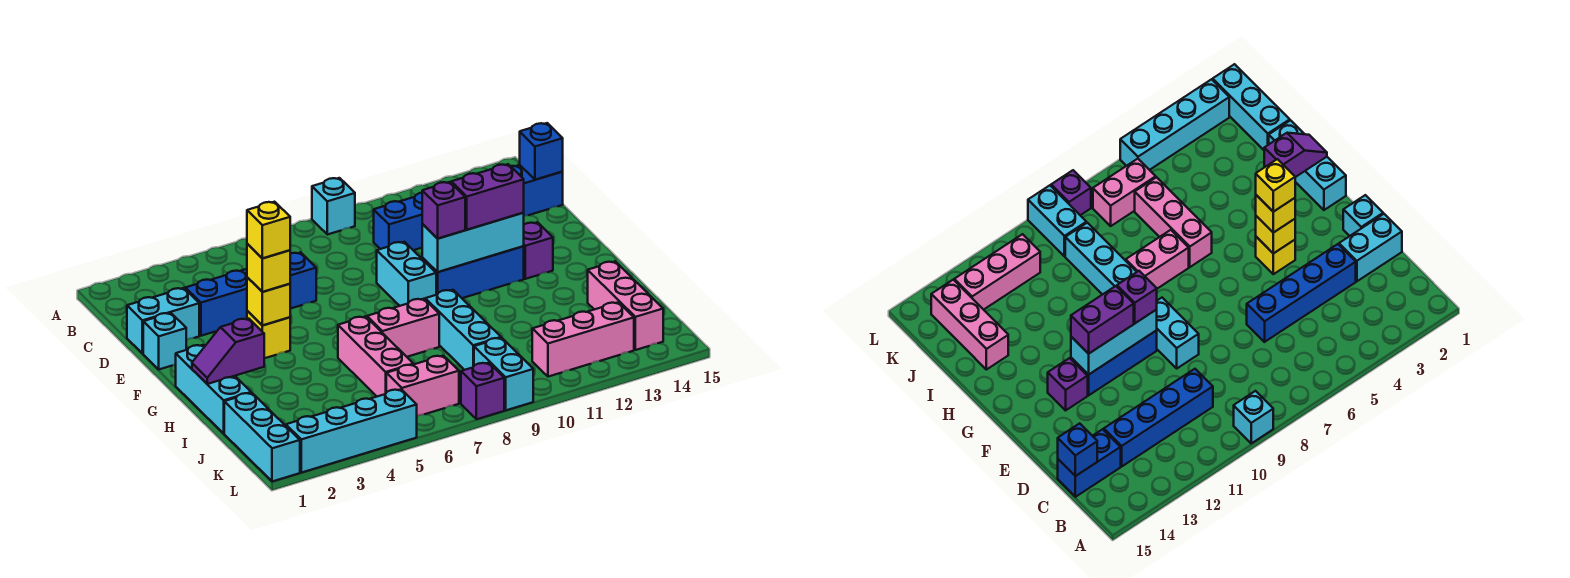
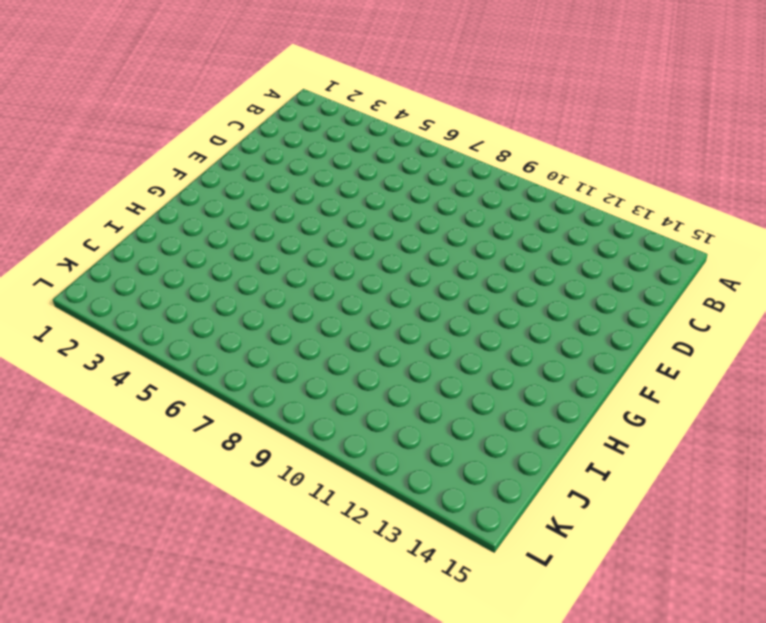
none -> cyan 1x1 brick [312,178,355,235]
none -> blue 1x4 brick [374,193,422,250]
none -> blue 1x2 brick [511,165,563,216]

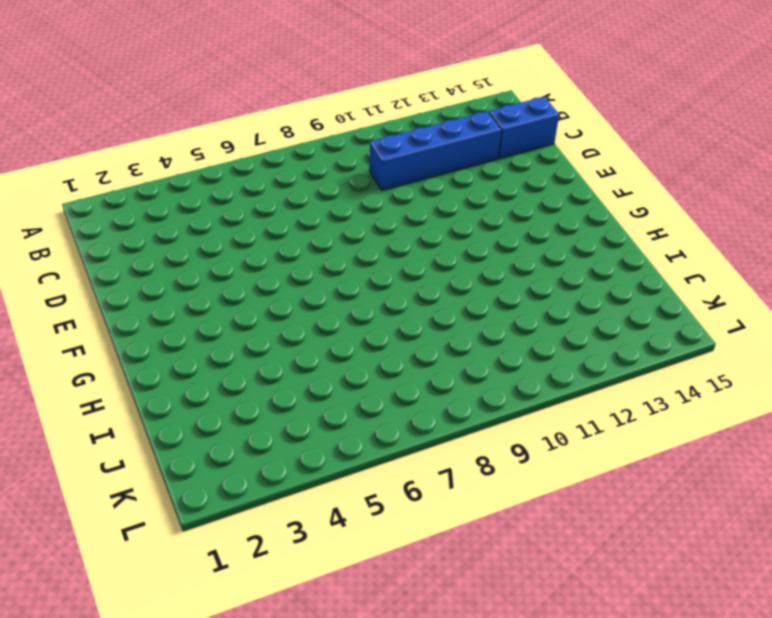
none -> cyan 1x1 brick [312,178,355,235]
none -> cyan 1x2 brick [127,288,199,354]
none -> blue 1x4 brick [185,252,316,336]

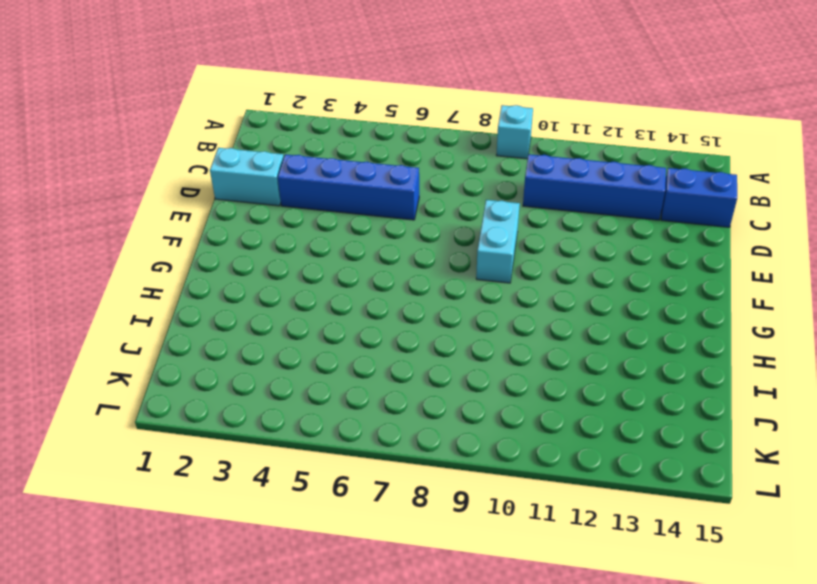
none -> cyan 1x1 brick [143,313,186,369]
none -> yellow 1x1 brick [247,311,290,358]
none -> blue 1x3 brick [422,246,524,298]

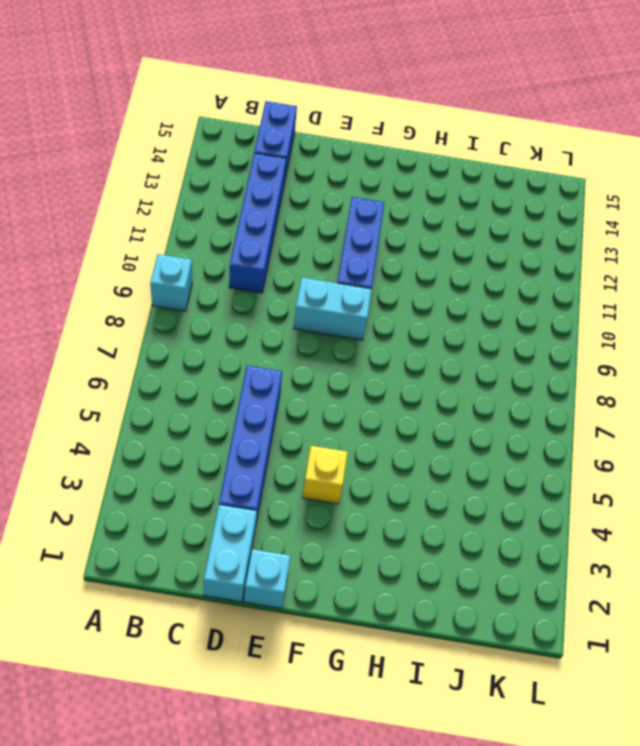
none -> purple 1x1 brick [524,222,553,279]
none -> cyan 1x3 brick [176,345,251,433]
none -> pink 1x3 brick [338,316,413,396]

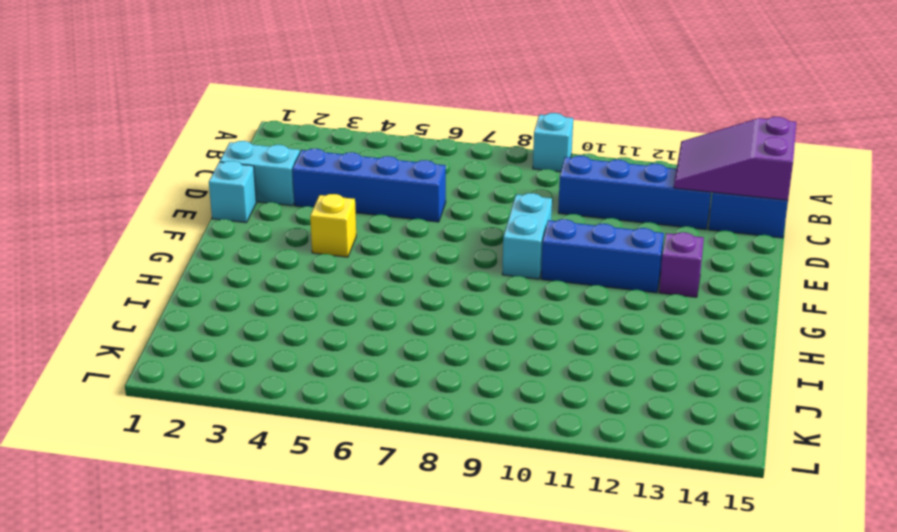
purple 2x3 slope [674,117,796,200] -> blue 1x1 brick [520,123,563,180]
none -> cyan 1x3 brick [176,345,251,433]
none -> pink 1x3 brick [338,316,413,396]
none -> pink 1x2 brick [367,299,439,357]

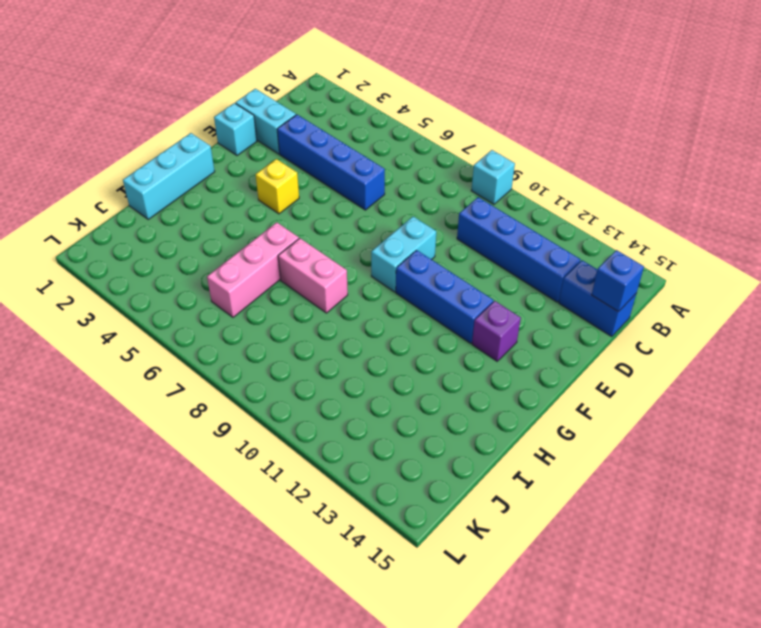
none -> cyan 1x3 brick [425,290,501,370]
none -> pink 1x3 brick [588,261,663,350]
none -> cyan 1x3 brick [224,393,300,482]

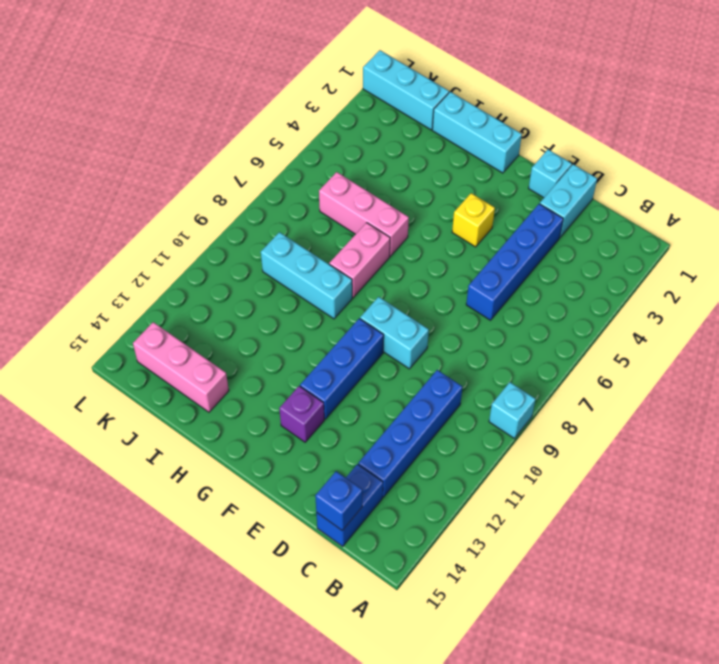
none -> pink 1x2 brick [386,356,459,416]
none -> cyan 1x2 brick [474,338,533,410]
none -> pink 1x3 brick [532,302,634,377]

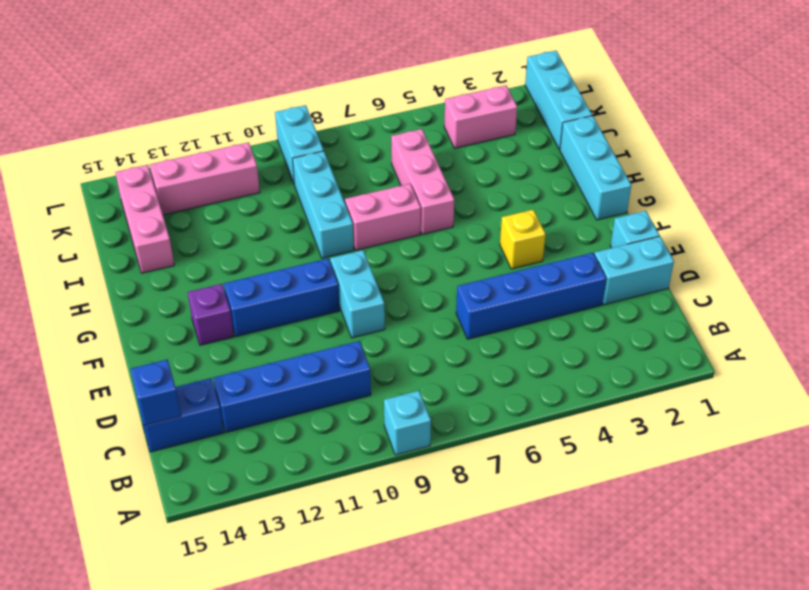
pink 1x2 brick [444,86,517,148] -> pink 1x2 brick moved to [386,356,459,416]
none -> cyan 1x4 brick [286,389,417,473]
none -> purple 1x1 brick [461,363,504,419]
none -> yellow 1x1 brick [247,277,290,325]

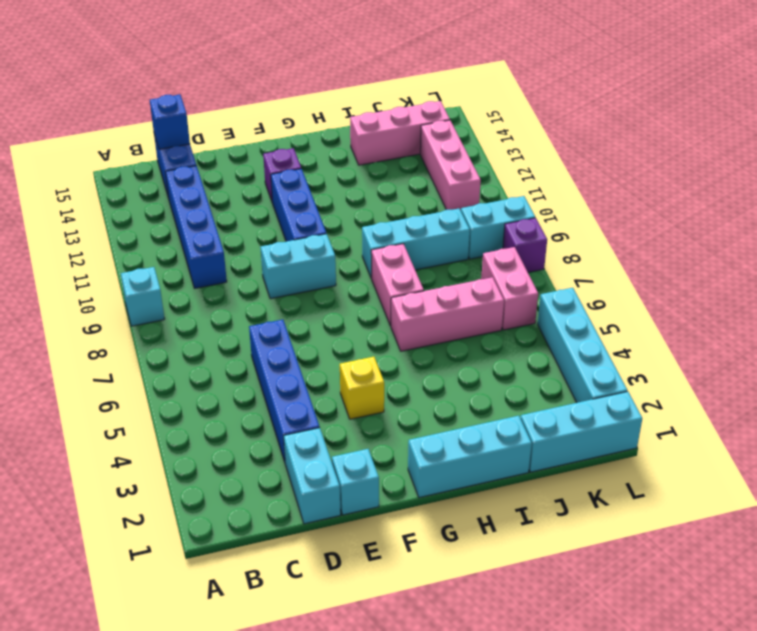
none -> yellow 1x1 brick [247,277,290,325]
none -> cyan 1x3 brick [422,213,524,272]
none -> purple 1x2 slope [192,319,264,384]

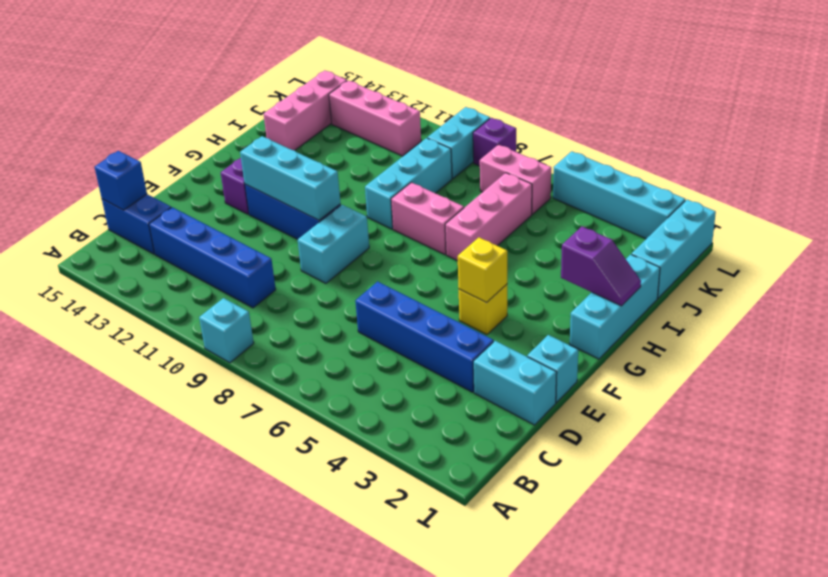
none -> yellow 1x1 brick [247,244,290,292]
none -> purple 1x1 brick [422,182,465,239]
none -> purple 1x2 brick [451,164,524,230]

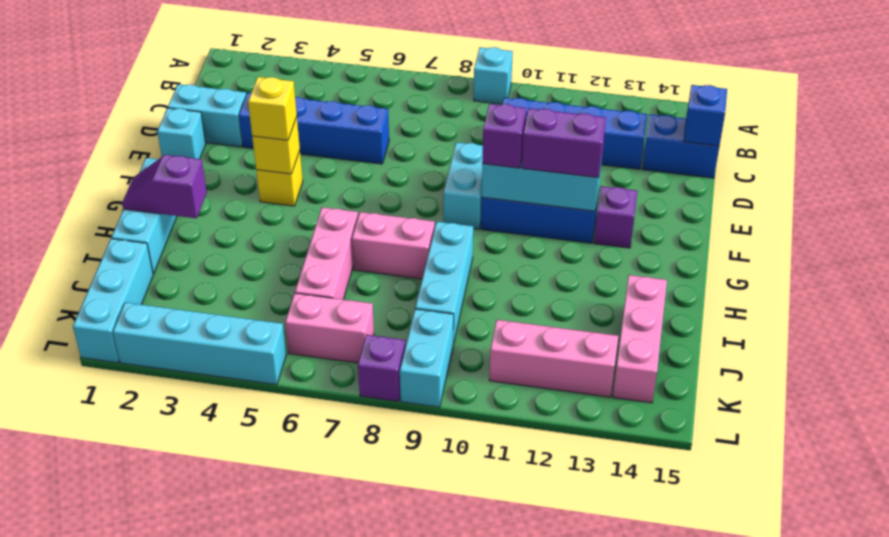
none -> yellow 1x1 brick [247,202,290,258]

